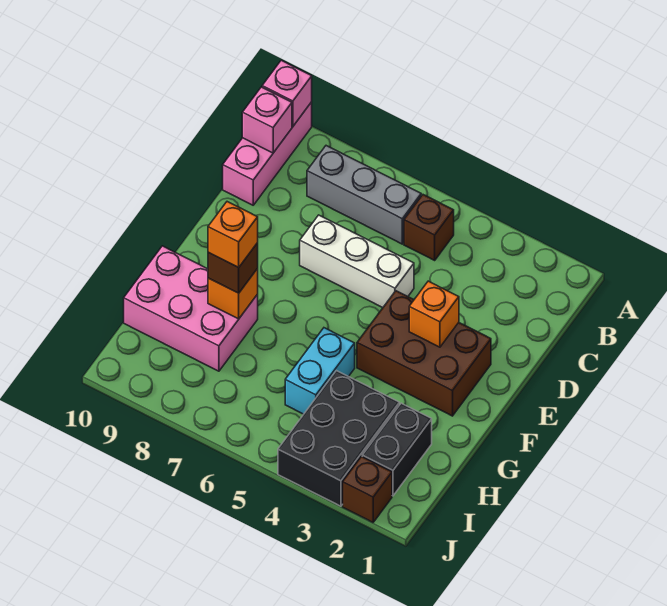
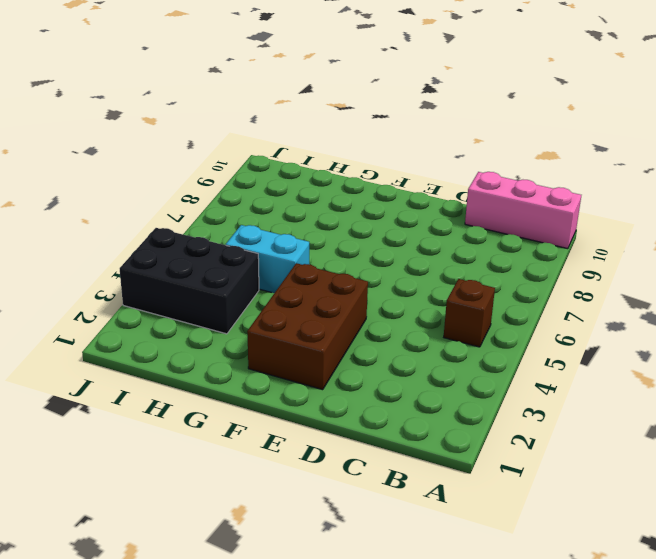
none -> grey 1x3 brick [307,146,421,244]
none -> white 1x3 brick [300,215,414,308]
none -> pink 2x3 brick [124,246,258,371]

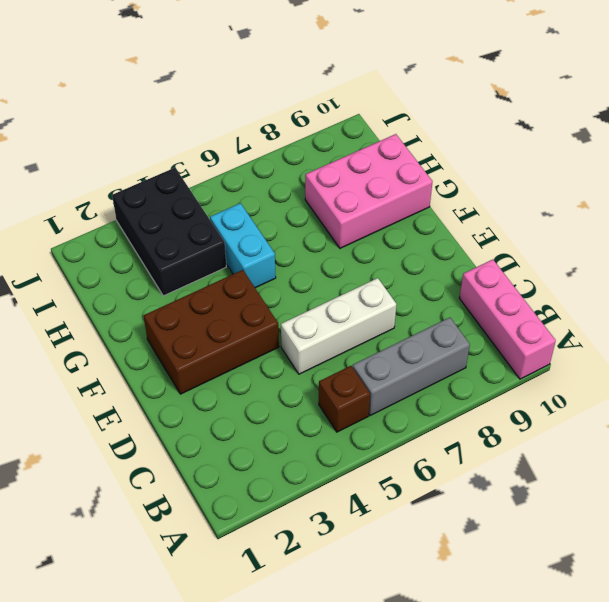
none -> black 1x2 brick [362,403,432,496]
none -> brown 1x1 brick [343,457,392,522]
none -> pink 1x1 brick [262,60,312,126]

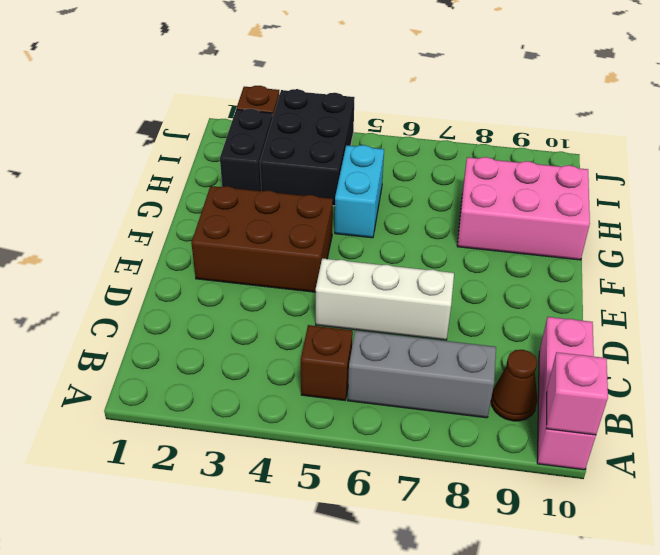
brown 1x1 cone [491,350,537,421] -> none
none -> pink 1x1 brick [242,87,292,153]
none -> orange 1x1 brick [409,281,459,347]
none -> orange 1x1 brick [208,269,258,319]

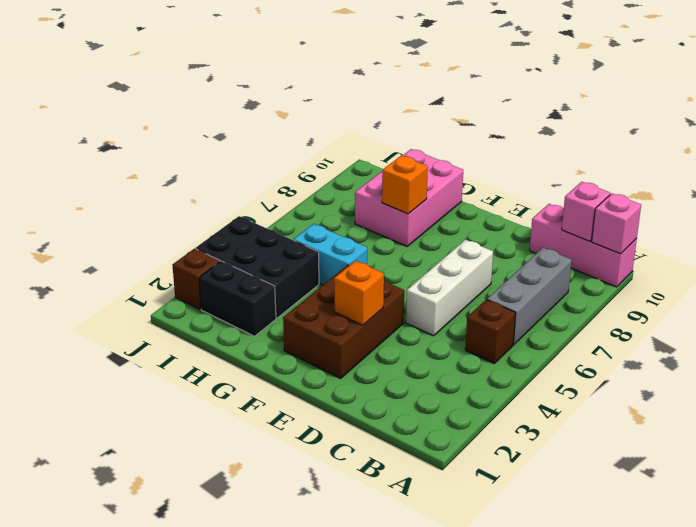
none -> brown 1x1 brick [208,243,258,293]
none -> orange 1x1 brick [208,202,258,267]

